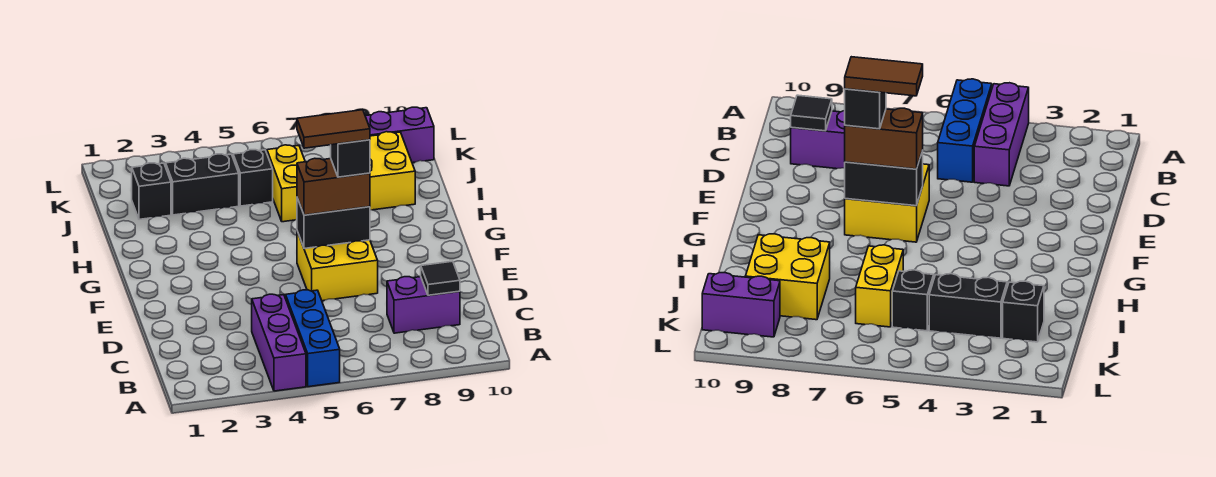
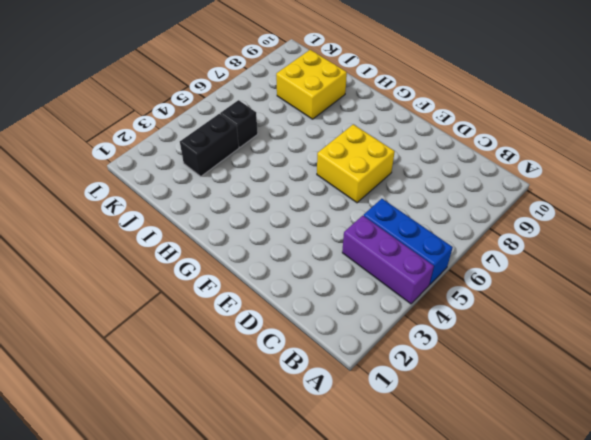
none -> purple 1x2 brick [387,277,460,333]
none -> yellow 1x2 brick [267,145,305,222]
none -> black 1x1 brick [132,163,171,219]

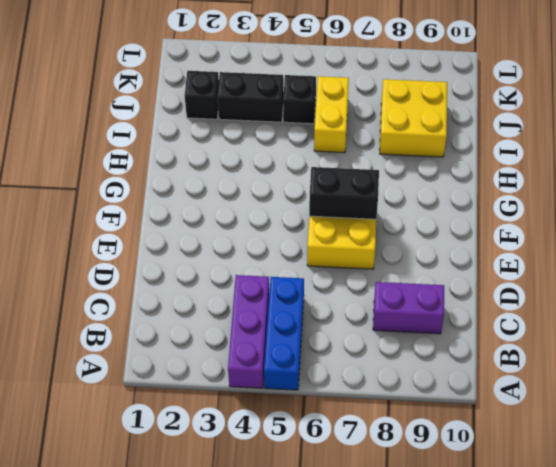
none -> purple 1x2 brick [365,107,434,163]
none -> black 1x1 tile [421,261,460,295]
none -> brown 1x2 brick [297,158,370,215]

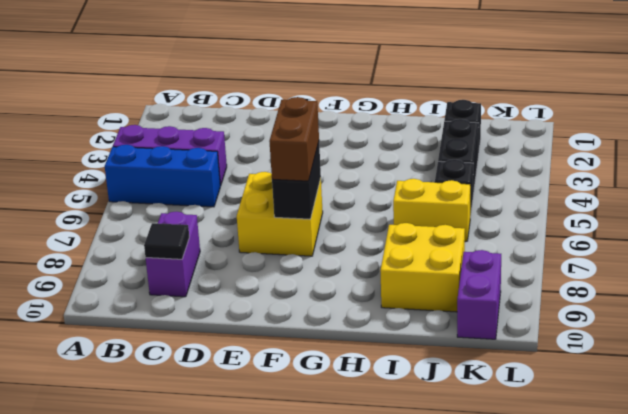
none -> black 1x1 brick [331,140,370,177]
none -> brown 1x2 tile [297,110,370,148]

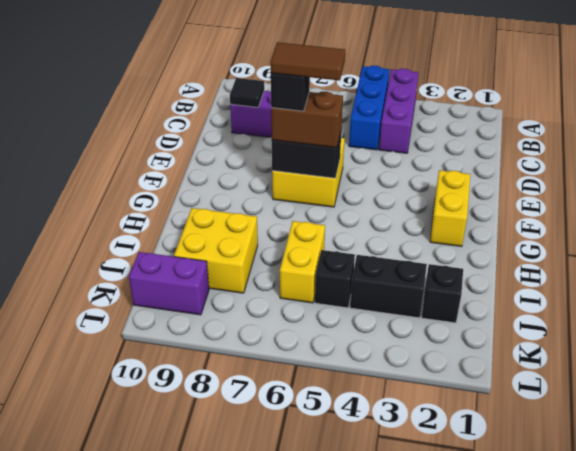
yellow 1x2 brick [430,170,470,246] -> none

